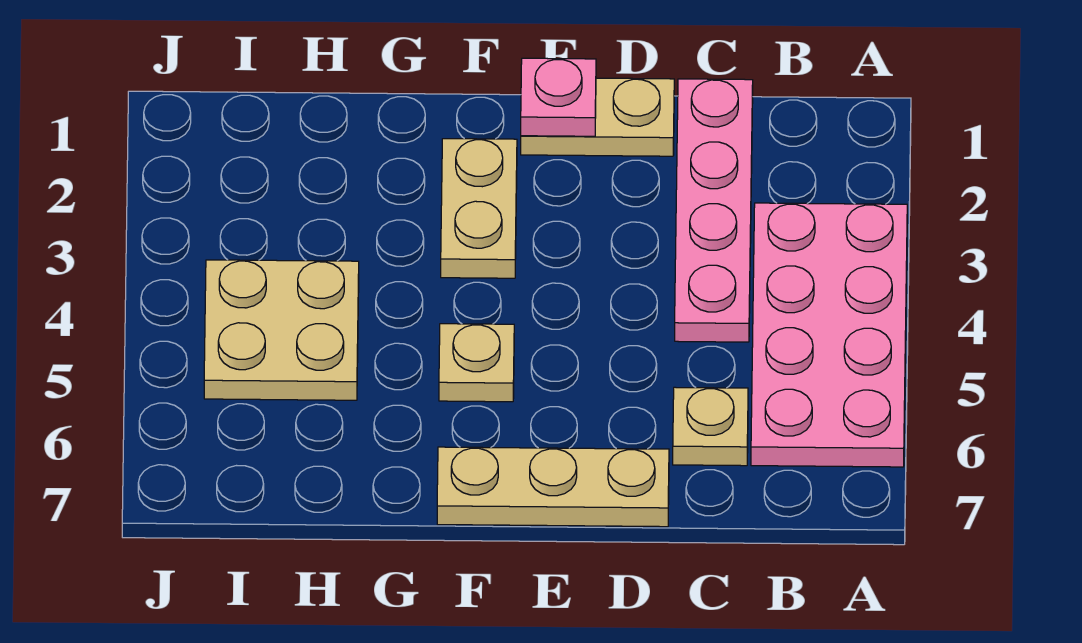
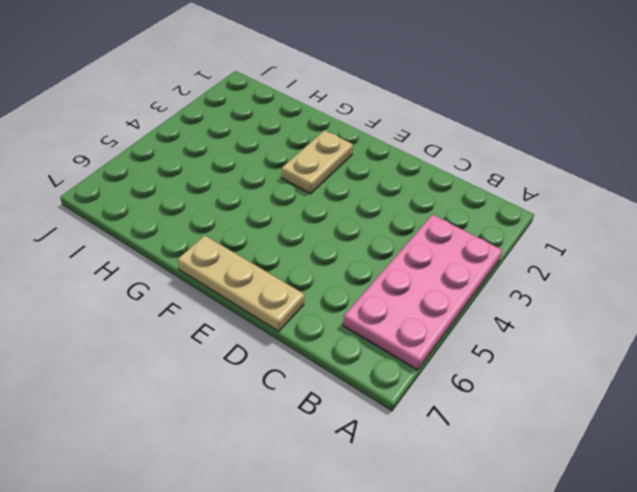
none -> pink 1x4 plate [675,79,753,342]
none -> tan 1x1 plate [673,387,748,466]

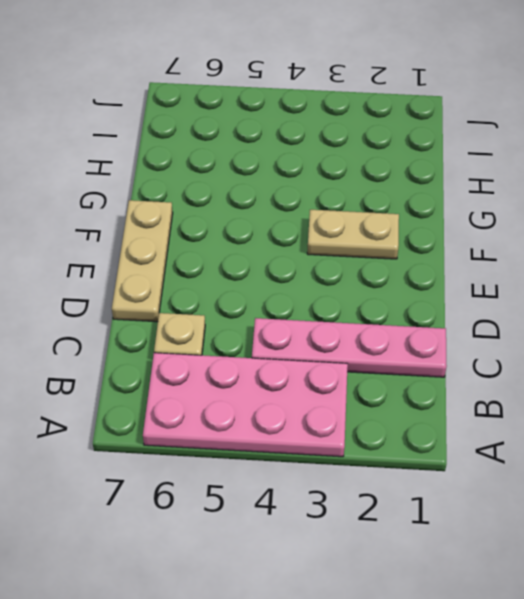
none -> tan 1x2 plate [521,78,674,156]
none -> tan 1x1 plate [439,324,514,402]

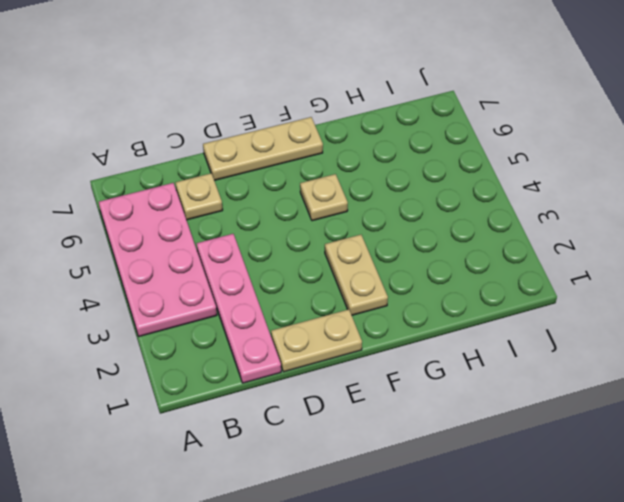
none -> tan 2x2 plate [204,260,359,400]
none -> pink 1x1 plate [521,58,596,136]

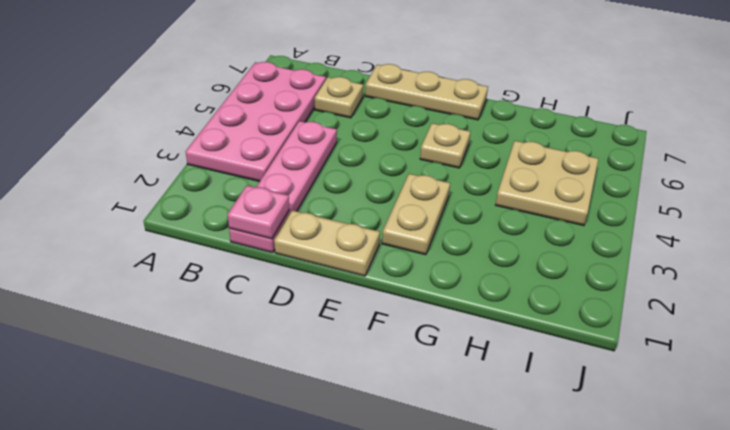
pink 1x1 plate [228,186,289,239] -> pink 1x1 plate moved to [521,58,596,136]

